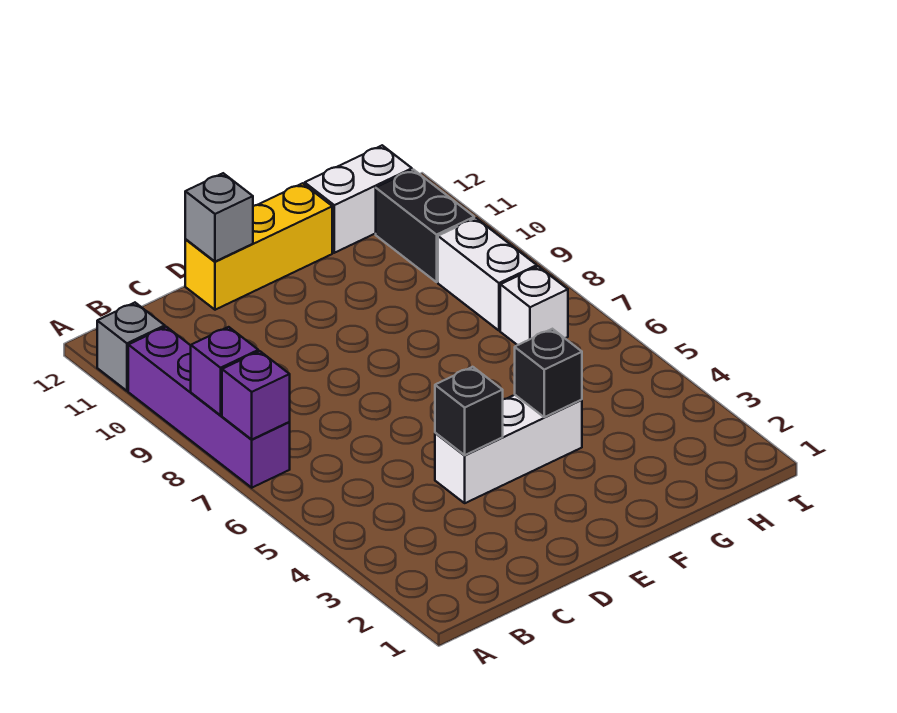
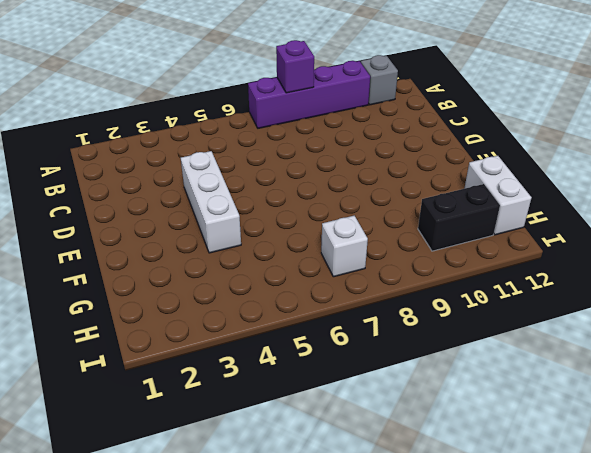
none -> yellow 1x3 brick [185,183,332,310]
none -> white 1x2 brick [438,218,537,331]
none -> purple 1x1 brick [222,351,290,440]

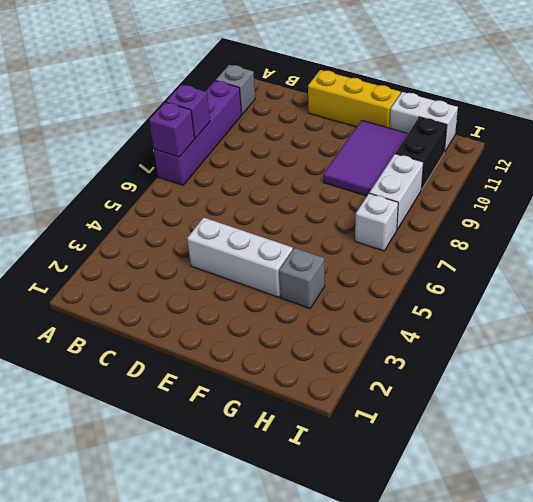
purple 2x3 tile [324,121,408,196] -> none
grey 1x1 brick [279,248,325,308] -> grey 1x1 brick moved to [185,173,253,262]
none -> black 1x1 brick [435,367,503,455]
none -> black 1x1 brick [515,329,582,417]

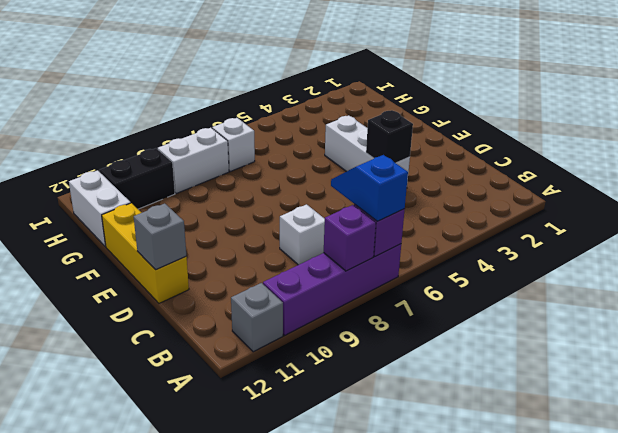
blue 1x2 slope [331,155,408,221] -> none
white 1x1 brick [280,204,325,265] -> none
none -> black 1x1 brick [515,329,582,417]

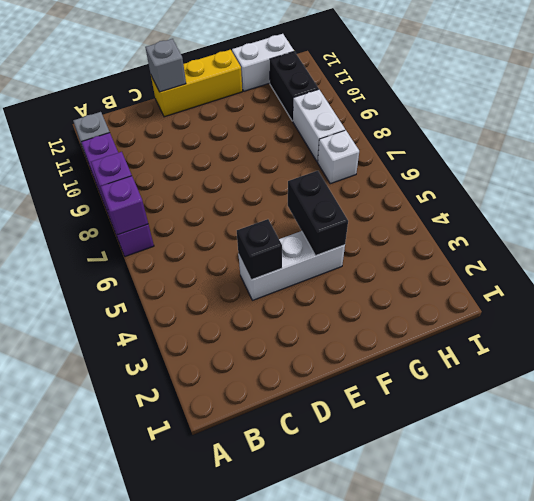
black 1x2 brick [288,171,348,256] -> black 1x1 brick [515,329,582,417]

